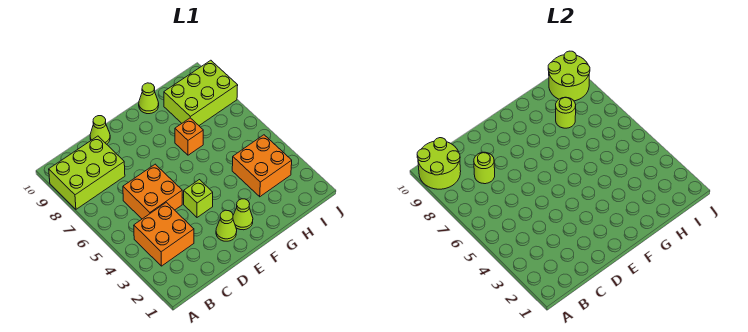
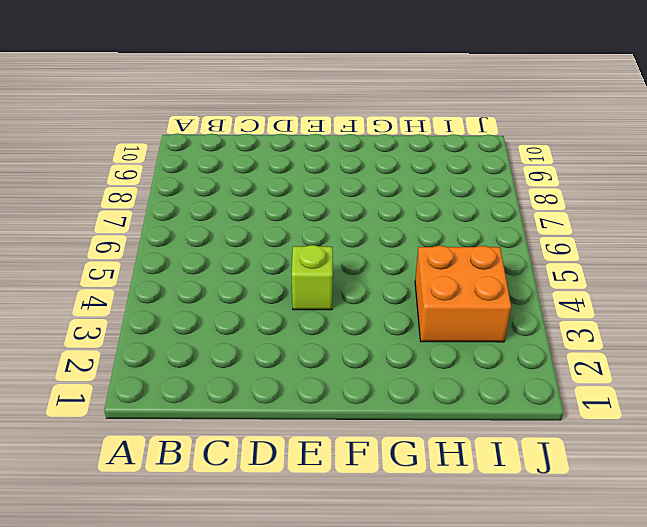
none -> lime 2x3 brick [49,136,125,209]
none -> orange 2x2 brick [134,202,194,266]
none -> orange 2x2 brick [123,164,182,219]

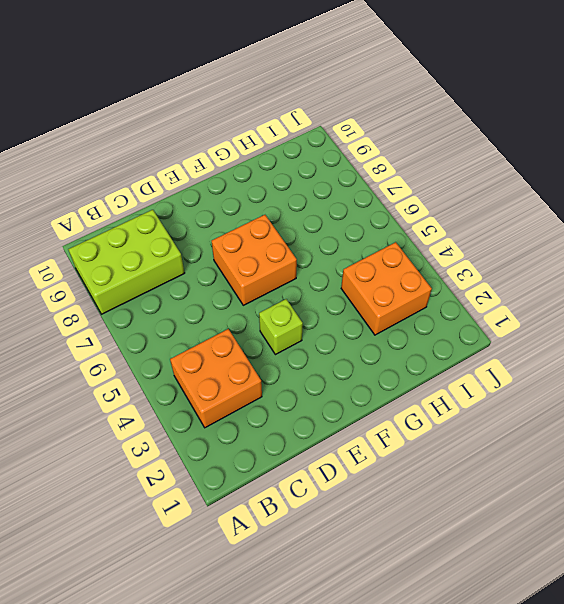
orange 2x2 brick [212,215,297,305] -> orange 2x2 brick moved to [123,164,182,219]
none -> lime 1x1 cone [90,116,110,144]
none -> lime 1x1 cone [216,210,237,241]
none -> lime 1x1 cone [233,199,253,230]

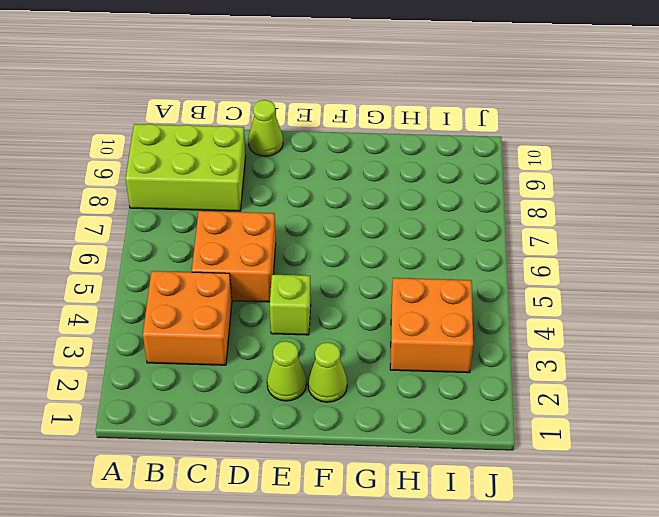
none -> orange 1x1 brick [175,118,203,155]
none -> lime 1x1 cone [139,83,159,114]
none -> lime 2x3 brick [164,60,238,125]

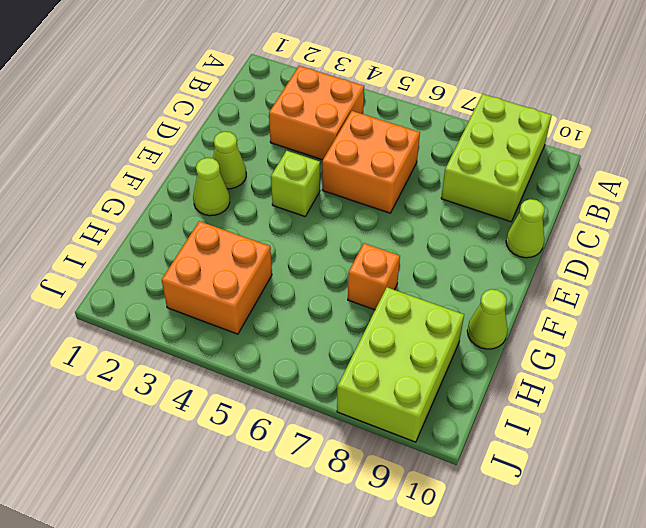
none -> lime 2x2 round brick [417,138,461,189]
none -> lime 1x1 round brick [474,152,495,184]
none -> lime 1x1 round brick [556,97,576,128]

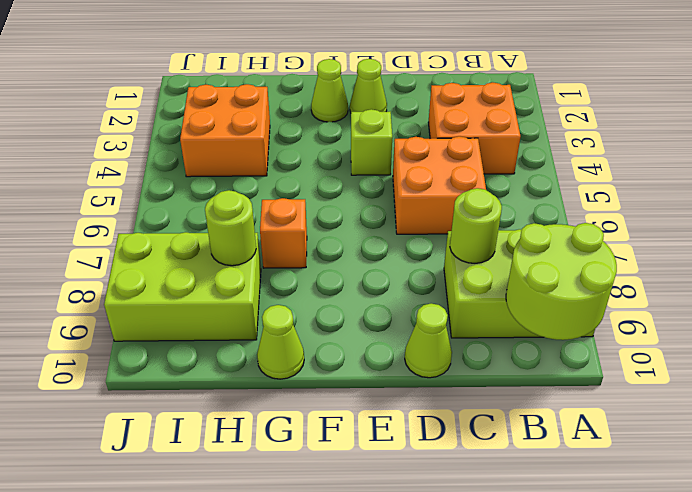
none -> lime 2x2 round brick [548,51,590,101]

